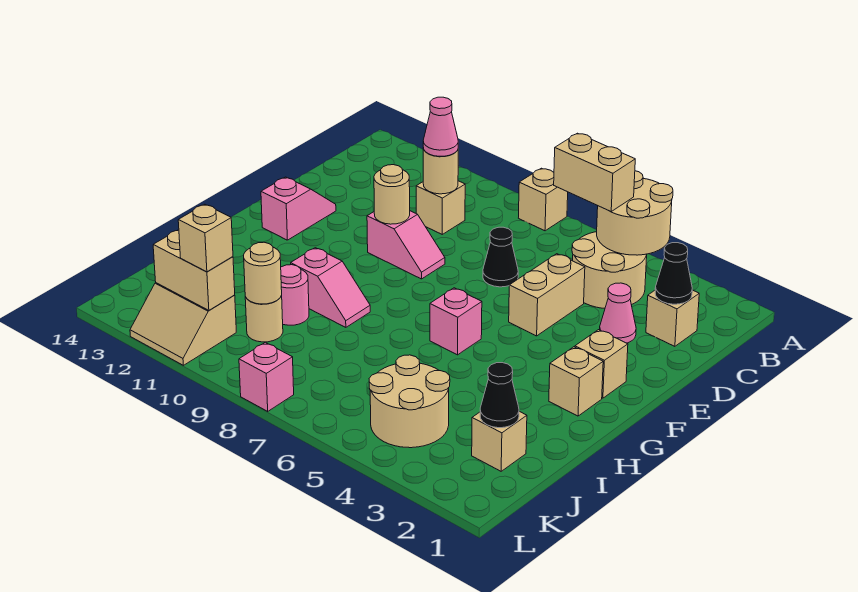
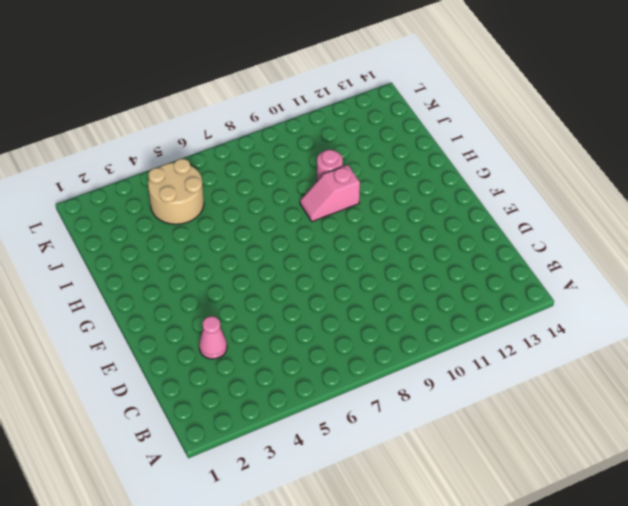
none -> tan 1x1 brick [519,168,568,231]
none -> tan 2x2 round brick [572,232,647,308]
none -> tan 1x1 brick [646,290,699,346]

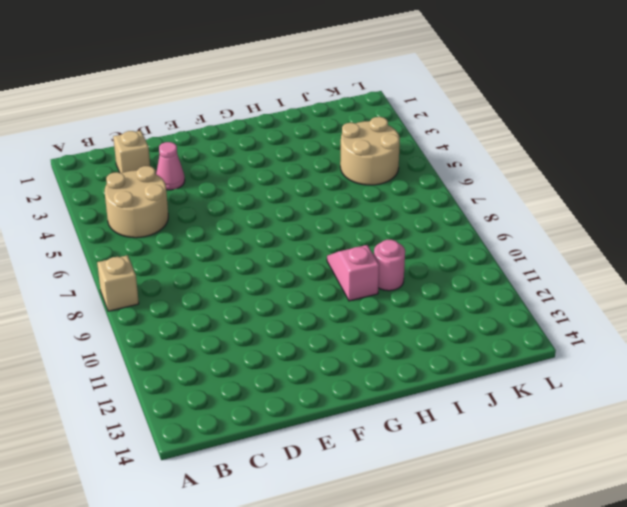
none -> tan 1x1 brick [416,181,465,234]
none -> tan 1x2 brick [509,254,585,336]
none -> black 1x1 cone [483,227,518,287]

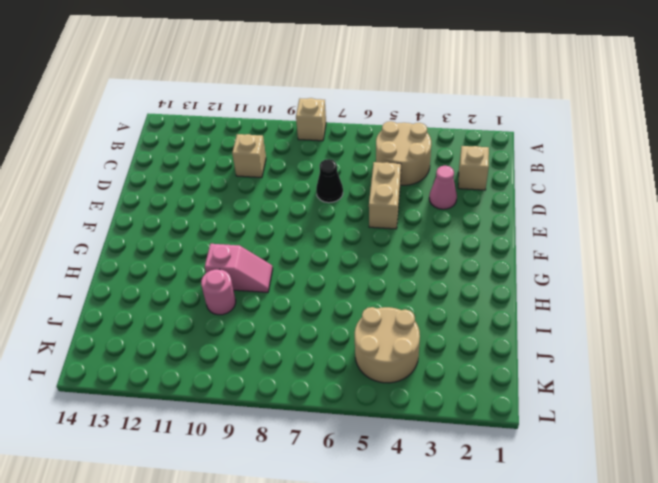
none -> pink 1x2 slope [367,211,445,279]
none -> pink 1x2 slope [261,177,336,240]
none -> tan 1x1 brick [575,330,628,398]

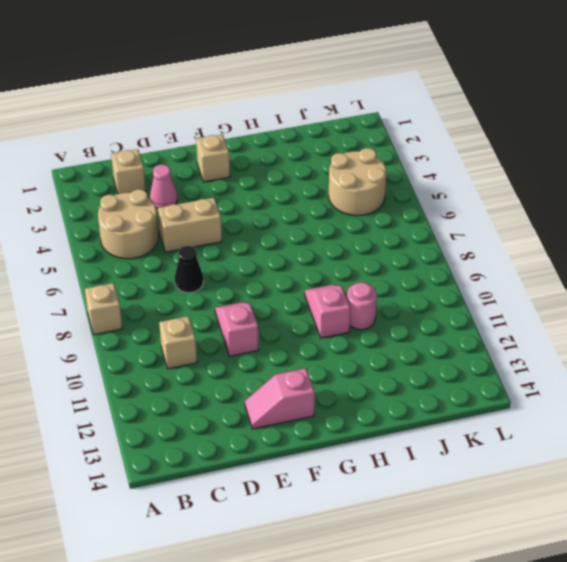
none -> tan 1x1 brick [549,347,603,416]
none -> pink 1x1 brick [430,288,482,355]
none -> tan 1x1 brick [472,411,527,471]

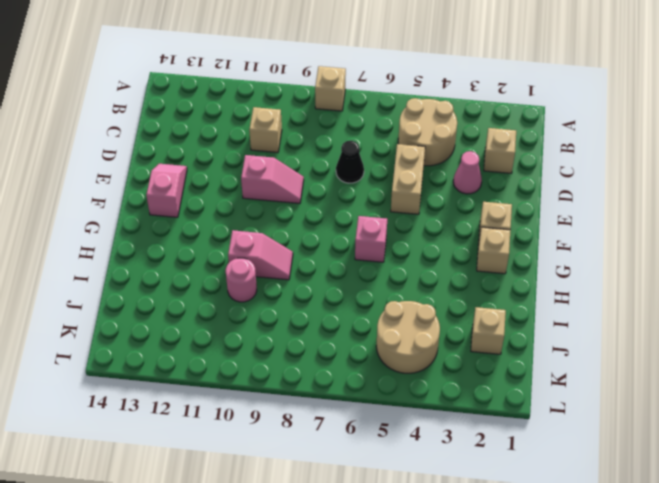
none -> tan 1x1 round brick [245,296,283,342]
none -> tan 2x2 slope [130,283,236,365]
none -> pink 1x1 brick [239,342,294,411]

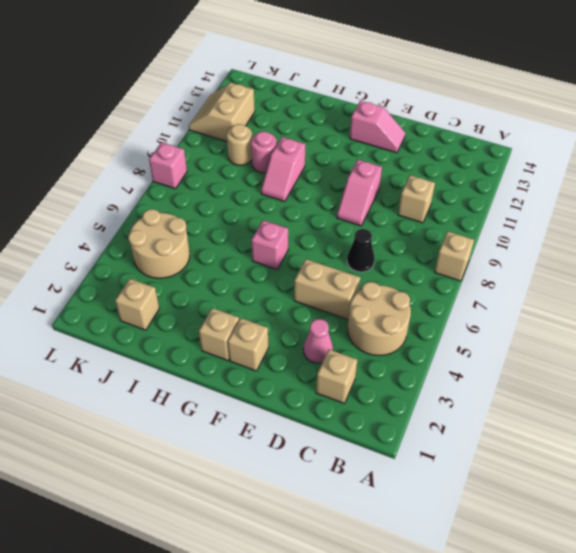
none -> tan 2x2 round brick [597,171,673,255]
none -> black 1x1 cone [655,243,692,304]
none -> tan 1x1 round brick [423,148,458,194]

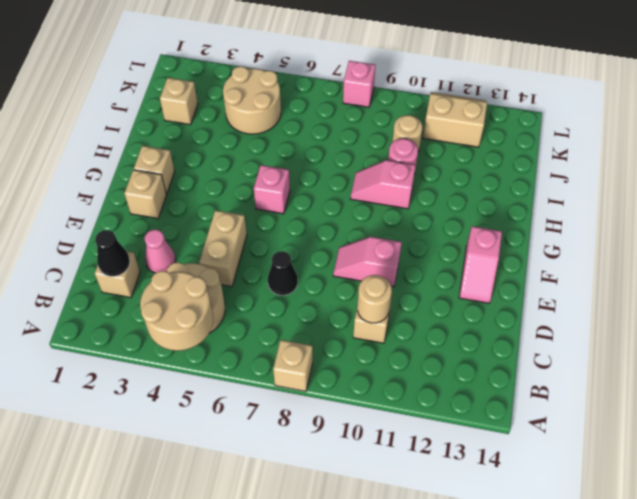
none -> tan 1x1 round brick [374,165,410,224]
none -> black 1x1 cone [480,363,519,428]
none -> tan 1x1 round brick [244,242,282,304]

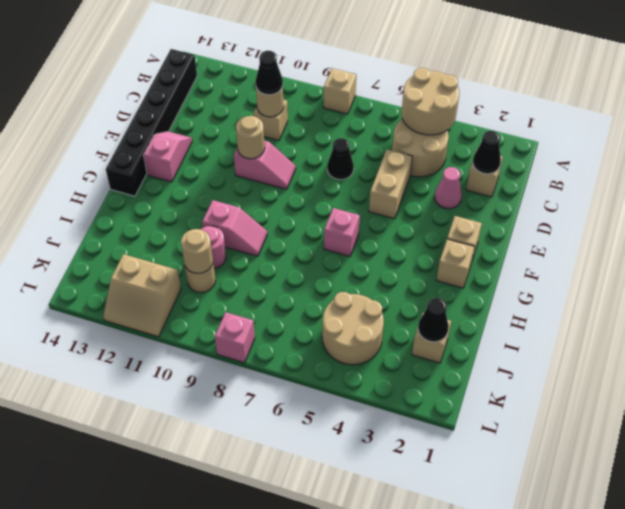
black 1x6 brick [106,49,197,196] -> none
black 1x1 cone [256,51,283,95] -> pink 1x1 cone [423,97,458,156]
none -> tan 1x2 brick [153,230,235,310]
none -> tan 1x2 brick [554,133,635,212]
none -> tan 1x1 brick [178,204,233,272]

